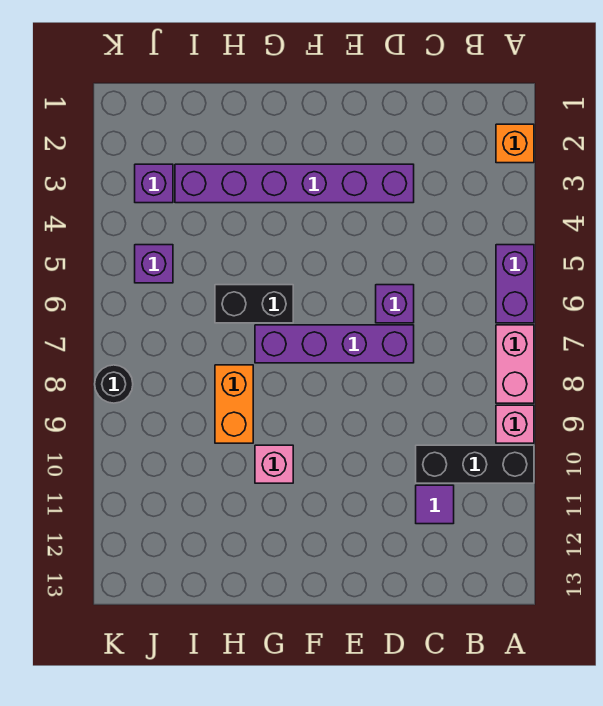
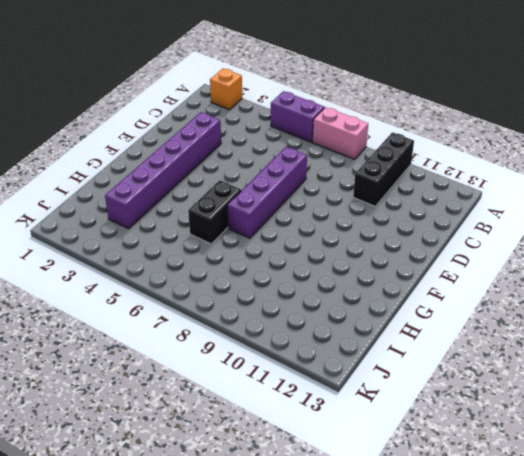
none -> pink 1x1 brick [496,405,534,443]
none -> purple 1x1 tile [416,485,454,524]
none -> purple 1x1 brick [376,285,414,323]

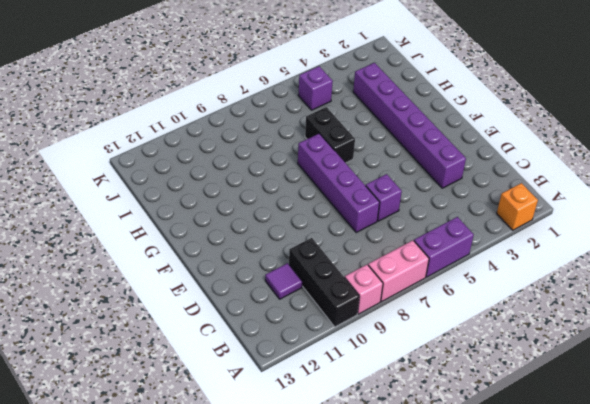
none -> pink 1x1 brick [255,445,293,483]
none -> orange 1x2 brick [215,365,253,443]
none -> purple 1x1 brick [135,164,173,203]

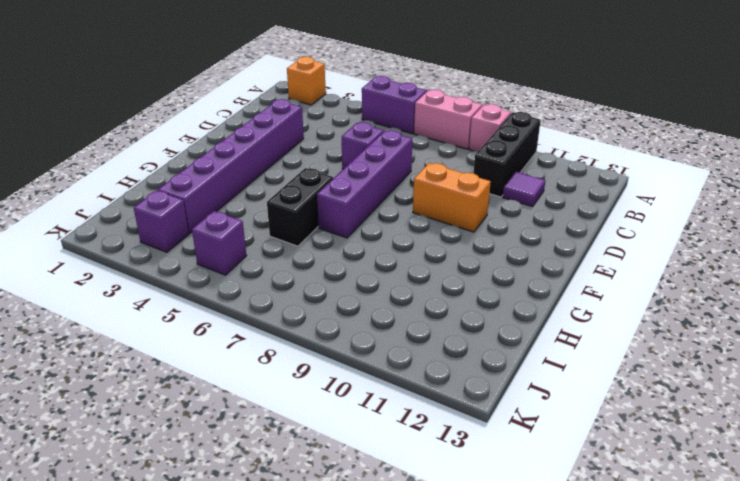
orange 1x2 brick [413,163,491,232] -> orange 1x2 brick moved to [215,365,253,443]
none -> pink 1x1 brick [255,445,293,483]
none -> black 1x1 round brick [95,365,133,403]

